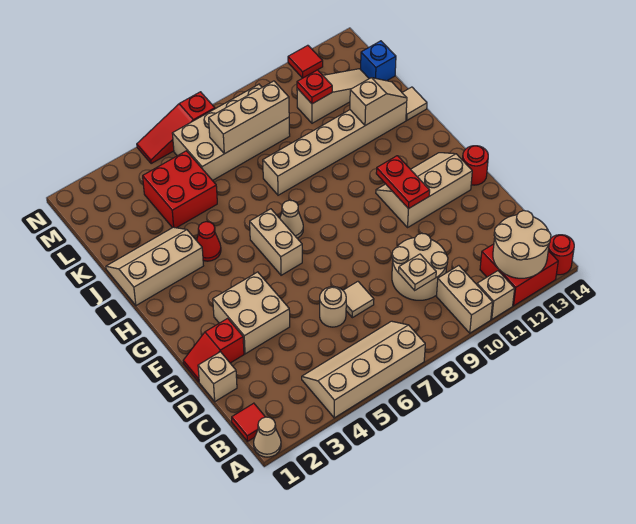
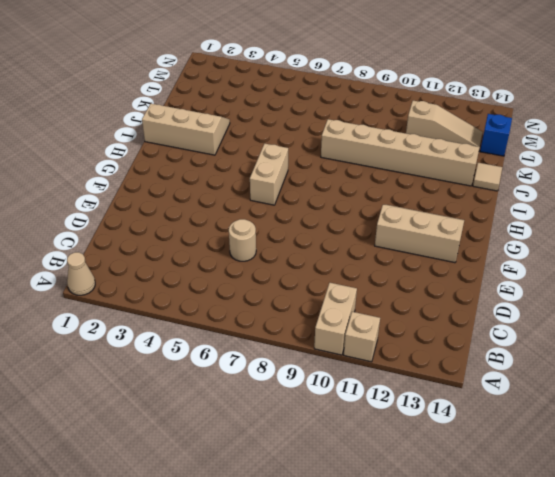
none -> tan 2x4 slope [302,321,425,418]
none -> red 2x2 brick [480,244,558,306]
none -> red 1x1 round brick [548,235,574,275]
none -> red 1x1 tile [232,403,265,441]

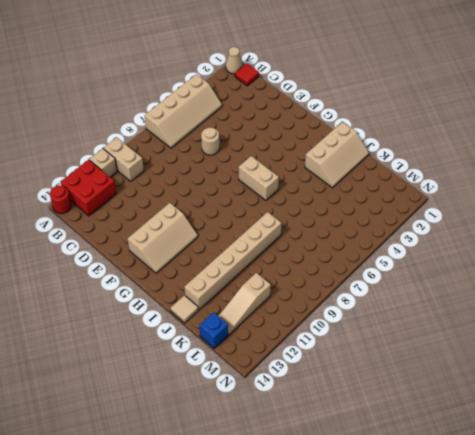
none -> tan 2x2 round brick [392,233,448,300]
none -> tan 1x1 brick [198,352,237,401]
none -> tan 1x1 tile [343,282,374,318]
none -> red 1x2 slope [183,318,244,382]

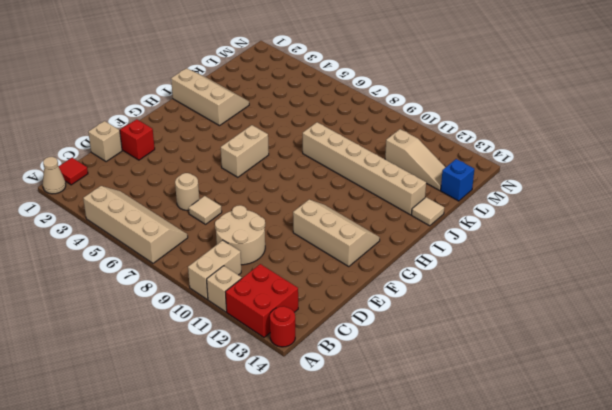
none -> tan 2x2 brick [213,272,290,354]
none -> red 1x1 round brick [462,146,488,185]
none -> tan 1x1 cone [280,200,303,238]
none -> red 1x1 cone [197,222,221,261]

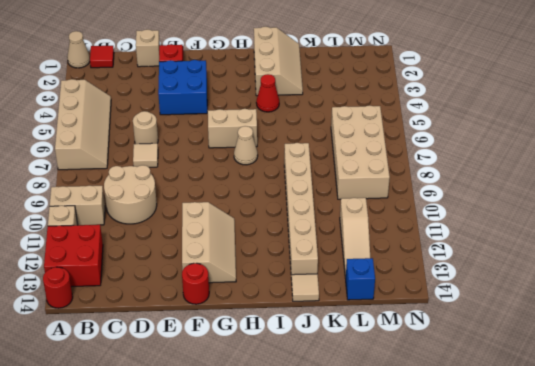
blue 2x2 brick [158,60,207,115] -> tan 2x2 brick [213,272,290,354]
none -> red 2x2 brick [143,151,217,228]
none -> red 1x3 slope [137,92,215,164]
none -> red 1x1 tile [288,45,323,78]
none -> tan 2x2 round brick [493,211,551,278]

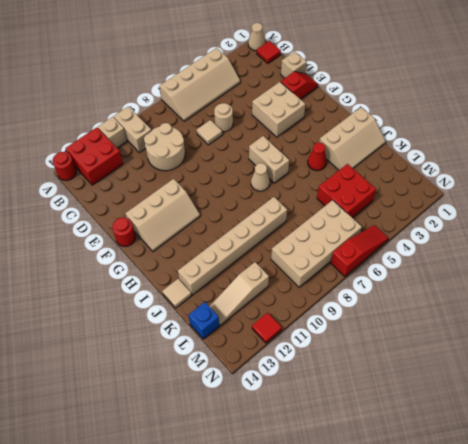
none -> tan 2x2 round brick [493,211,551,278]
none -> tan 1x1 plate [399,254,436,290]
none -> red 1x2 plate [376,156,430,209]
none -> tan 1x2 slope [350,78,407,125]

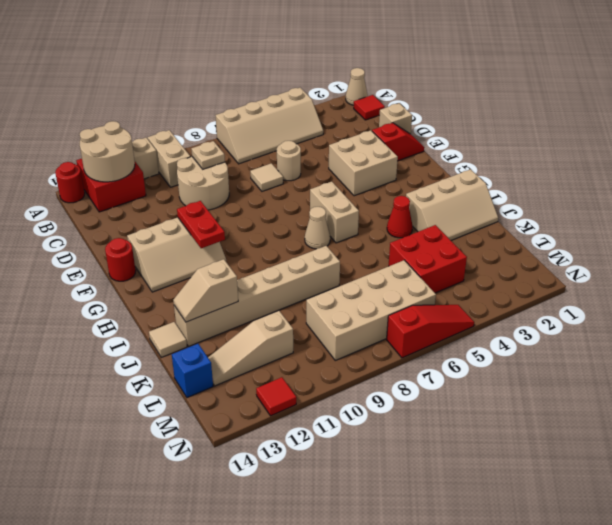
none -> tan 1x3 brick [209,81,289,154]
none -> red 1x1 plate [297,70,332,104]

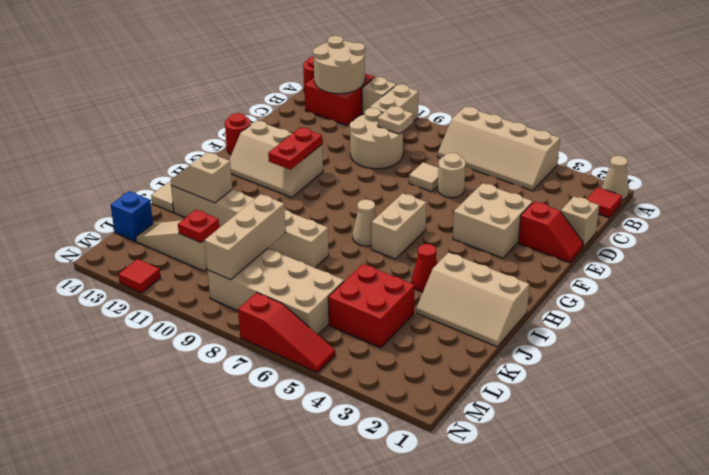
tan 1x3 brick [205,194,286,280] -> tan 1x3 brick turned to [209,81,289,154]

